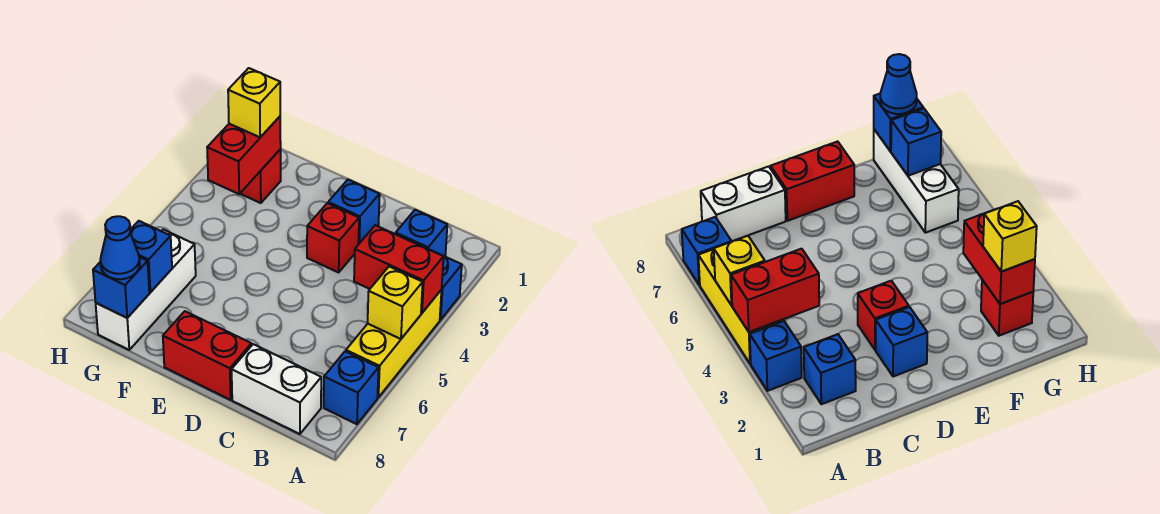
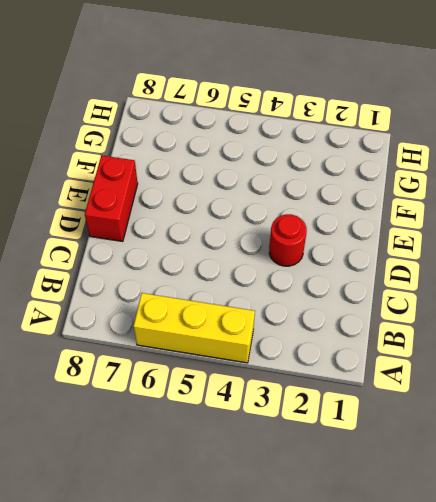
red 1x1 round brick [269,214,307,266] -> red 1x1 brick [307,203,359,272]
none -> blue 1x1 brick [440,256,462,320]
none -> blue 1x1 brick [324,351,379,424]
none -> blue 1x1 brick [396,210,447,256]

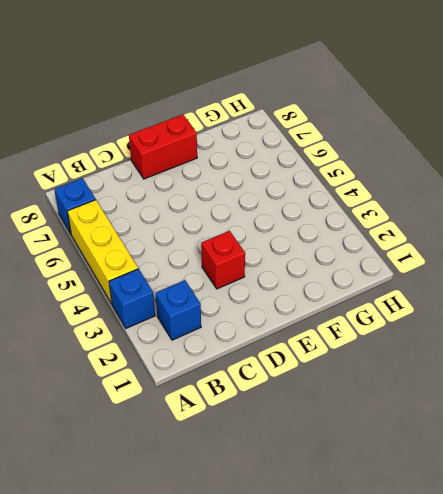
none -> white 1x2 brick [232,344,321,434]
none -> blue 1x1 brick [328,180,380,245]
none -> red 1x1 brick [240,149,281,203]

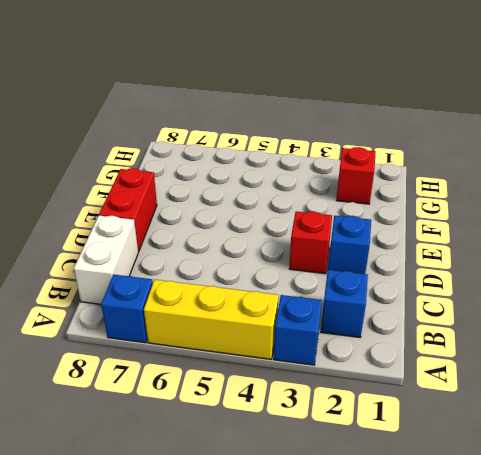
none -> white 1x3 brick [96,229,196,350]
none -> red 1x2 brick [354,225,444,313]
none -> yellow 1x1 brick [368,267,423,339]

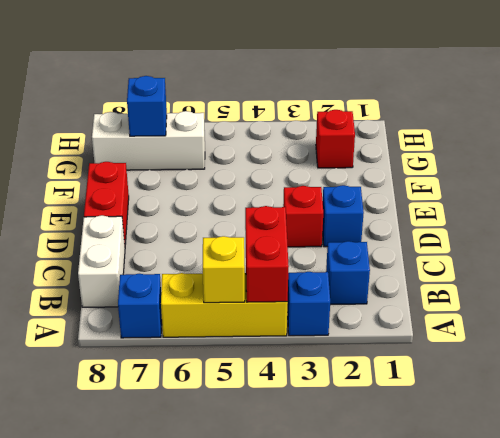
none -> red 1x2 brick [207,117,281,194]
none -> blue 1x1 brick [93,257,149,318]
none -> yellow 1x1 brick [228,68,280,137]

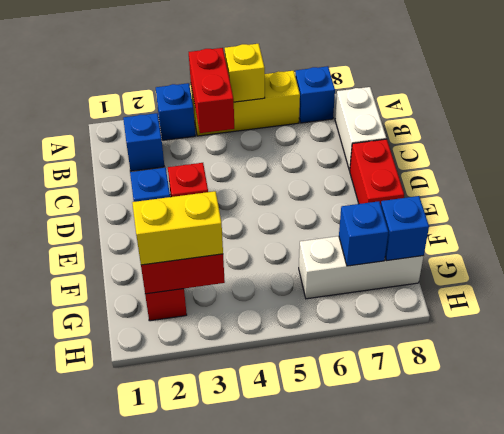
yellow 1x2 brick [132,191,223,265] -> yellow 1x1 brick [228,68,280,137]
none -> blue 1x1 cone [100,216,140,279]

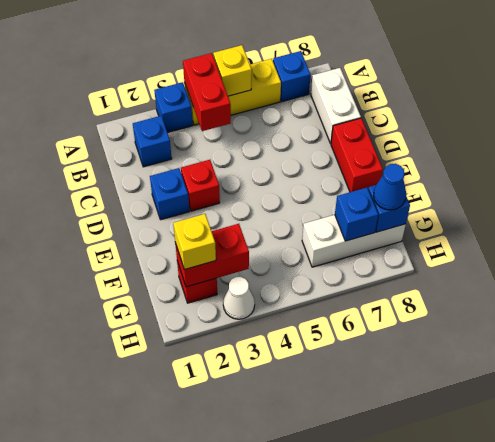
white 1x1 cone [223,276,255,319] -> none

